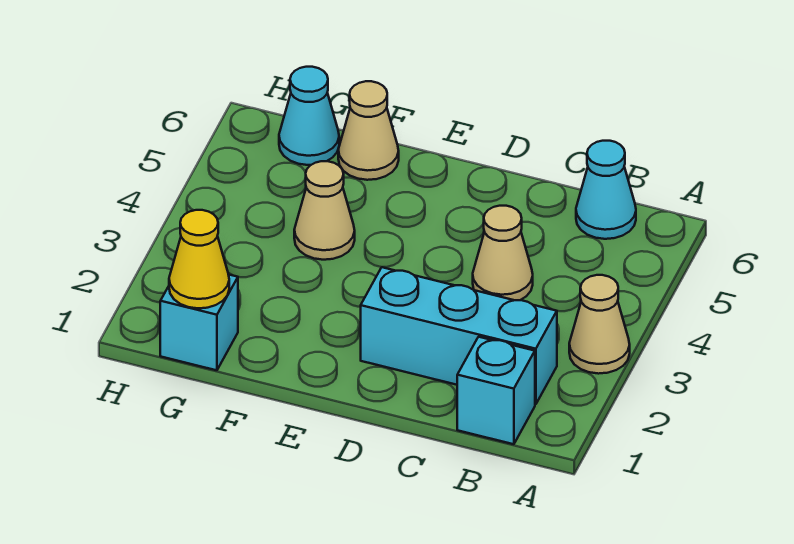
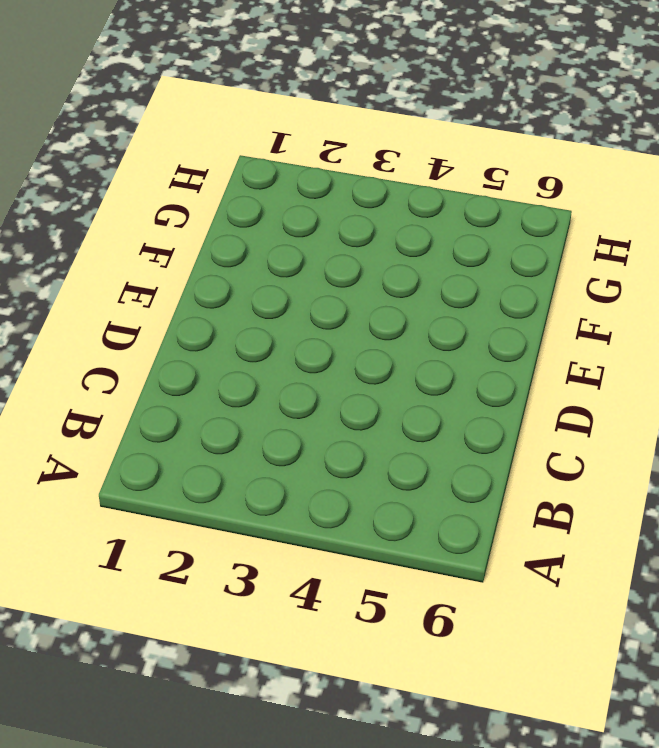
none -> tan 1x1 cone [569,275,630,374]
none -> cyan 1x1 brick [457,337,535,444]

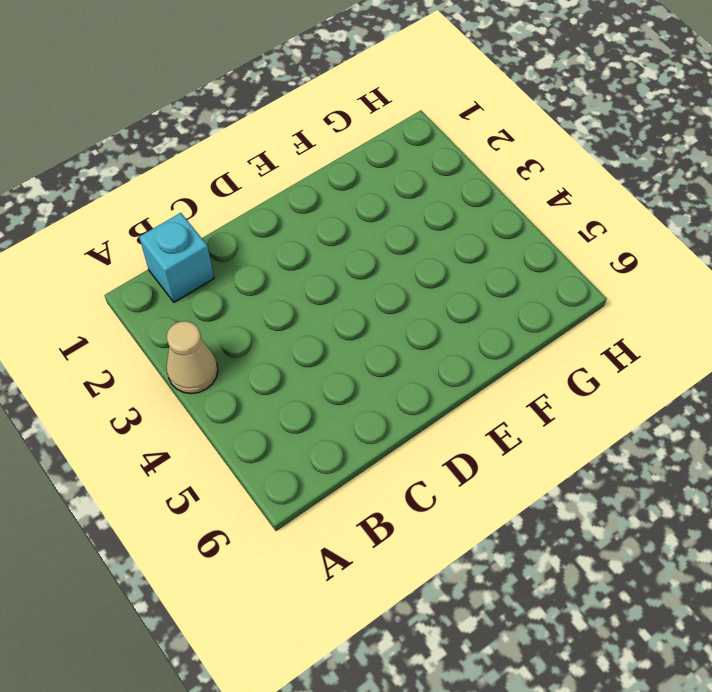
none -> cyan 1x3 brick [361,267,557,404]
none -> cyan 1x1 cone [576,141,636,239]

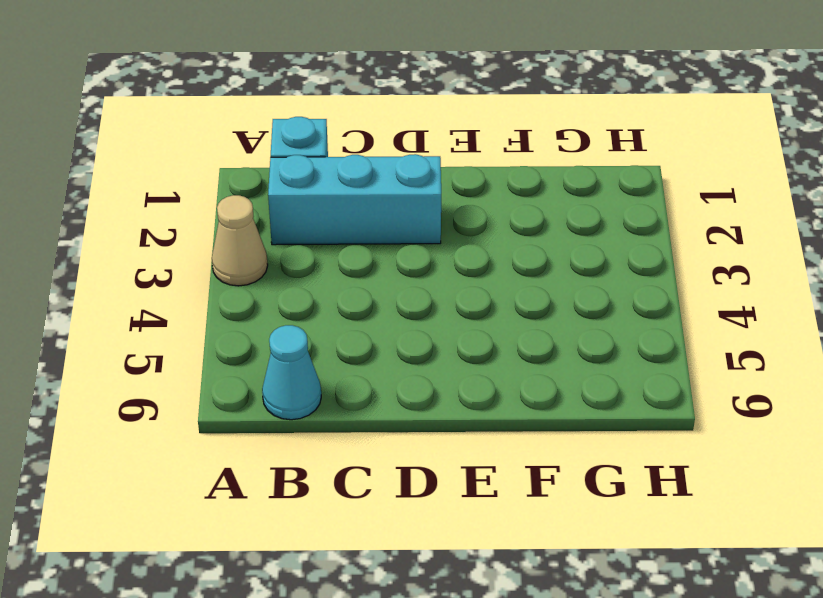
none -> tan 1x1 cone [473,206,533,300]
none -> tan 1x1 cone [294,161,355,260]

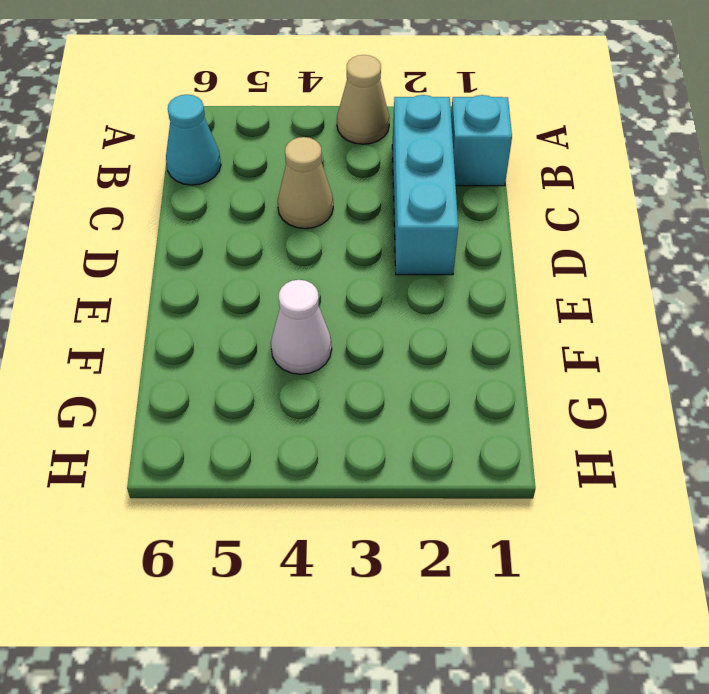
white 1x1 cone [271,280,332,374] -> tan 1x1 cone [294,161,355,260]
none -> tan 1x1 cone [338,81,399,180]
none -> cyan 1x1 brick [160,274,238,370]

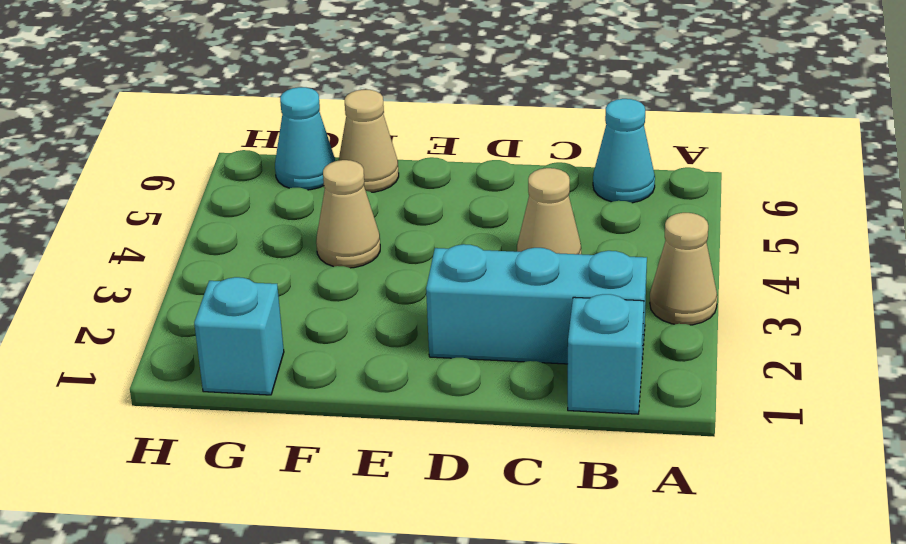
none -> yellow 1x1 cone [169,210,229,308]

